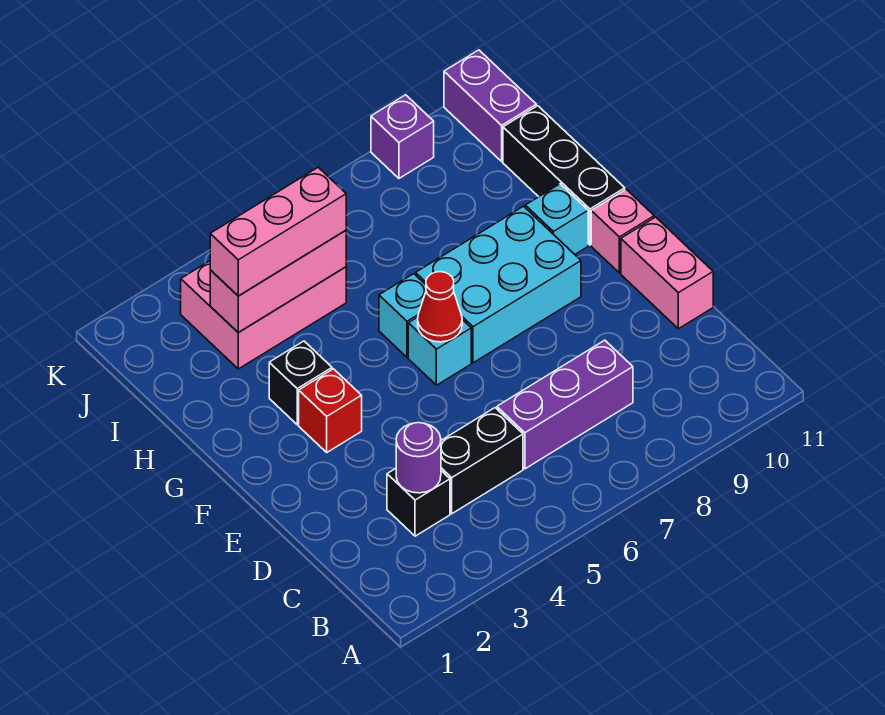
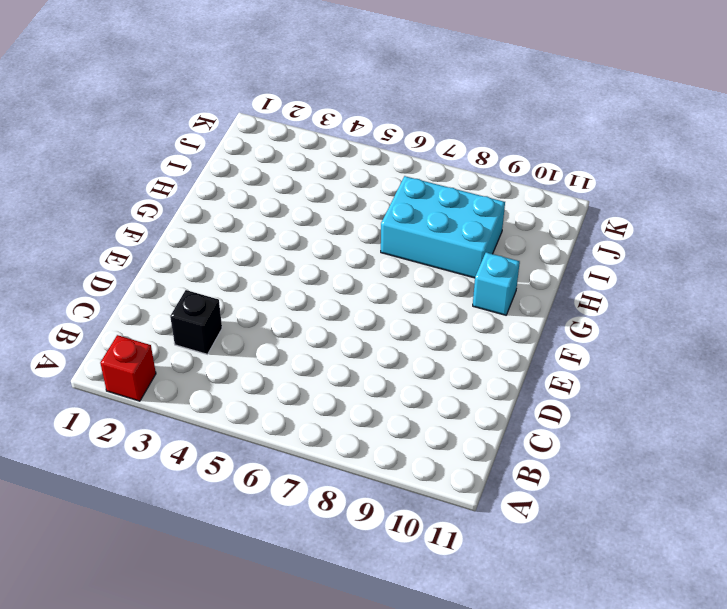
red 1x1 brick [100,335,156,401] -> red 1x1 brick moved to [299,369,362,452]
cyan 2x3 brick [381,176,505,278] -> cyan 2x3 brick moved to [416,206,581,363]
none -> black 1x2 brick [441,408,523,514]
none -> purple 1x3 brick [497,340,633,469]
none -> pink 1x2 brick [621,217,713,329]

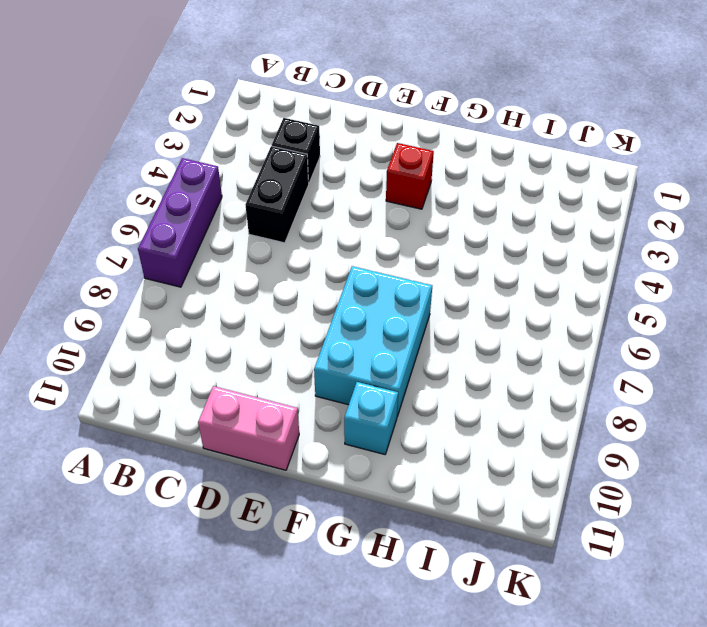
purple 1x3 brick [138,158,222,287] -> purple 1x3 brick moved to [497,340,633,469]
none -> cyan 1x1 brick [408,317,471,385]
none -> pink 1x1 brick [591,189,654,273]
none -> black 1x1 brick [269,341,332,425]

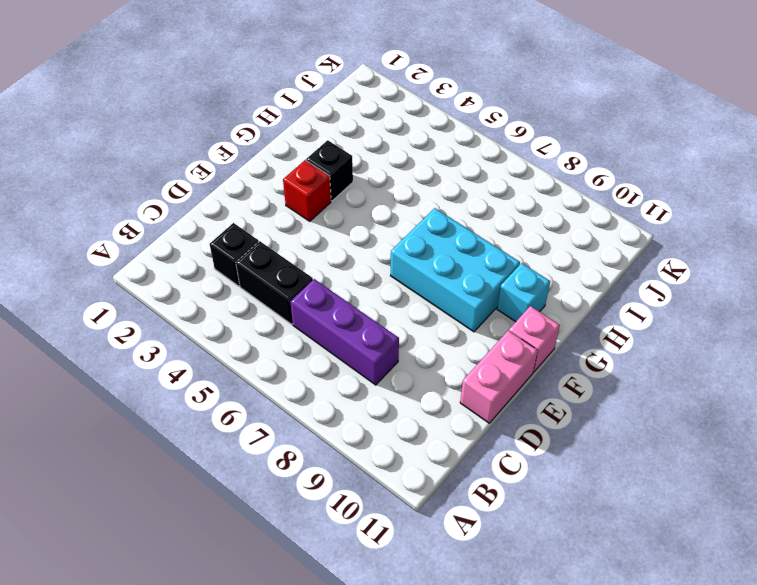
none -> cyan 1x1 brick [408,317,471,385]
none -> cyan 1x1 brick [379,274,426,357]
none -> black 1x3 brick [503,106,625,245]

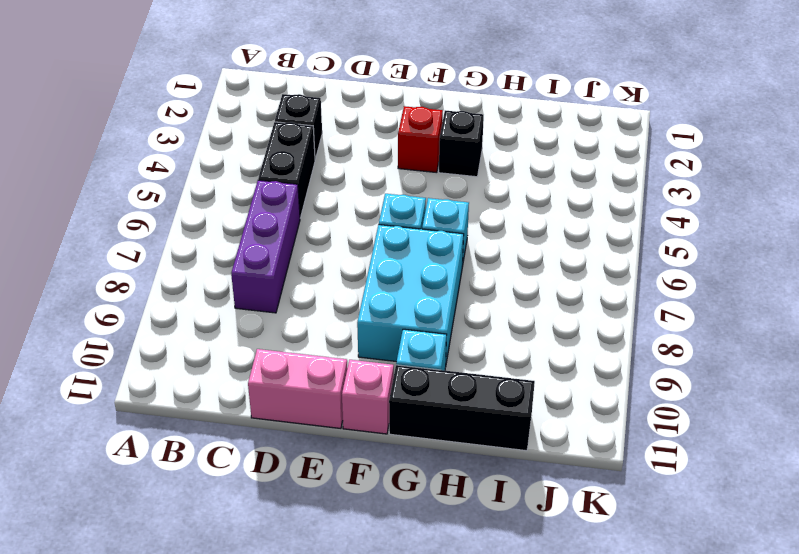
none -> pink 2x3 brick [181,261,346,369]
none -> purple 1x2 brick [444,50,536,161]
none -> purple 1x1 brick [371,95,434,178]

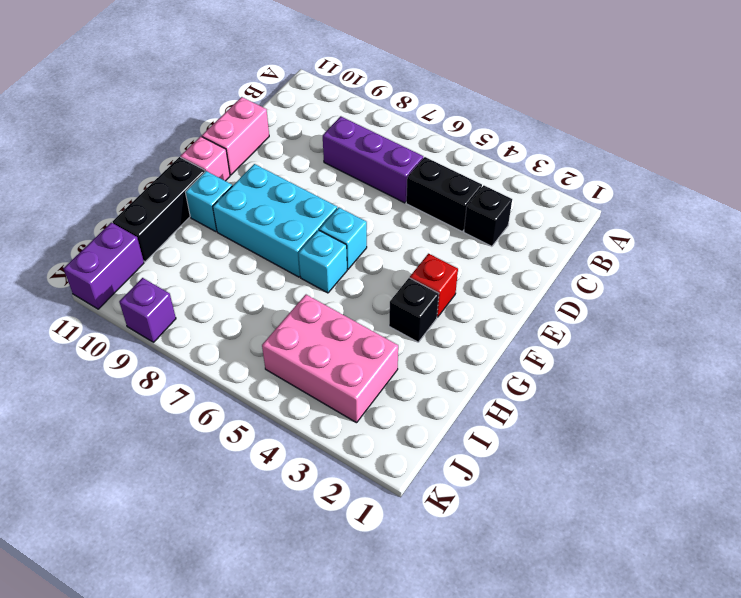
none -> purple 1x1 round brick [396,423,441,493]
none -> red 1x1 cone [418,272,462,342]
none -> pink 1x3 brick [210,231,346,333]

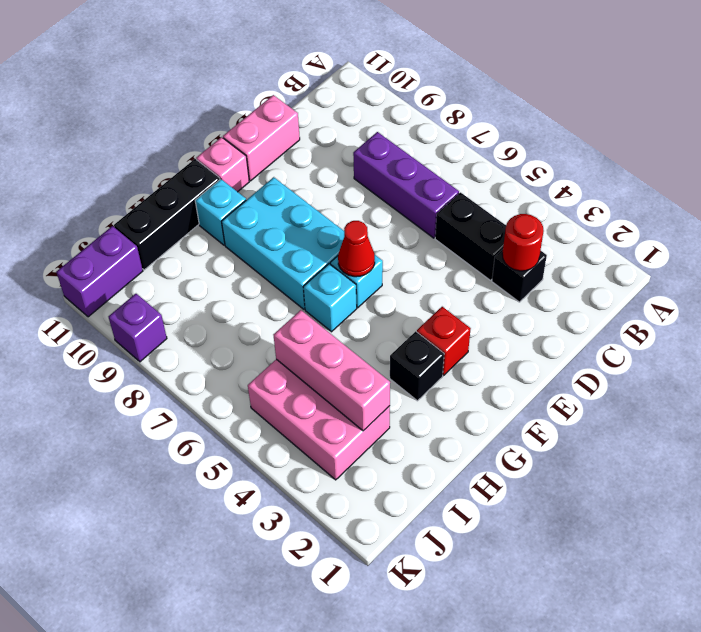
red 1x1 round brick [502,214,544,271] -> purple 1x1 round brick [396,423,441,493]
none -> pink 1x3 brick [210,167,346,296]

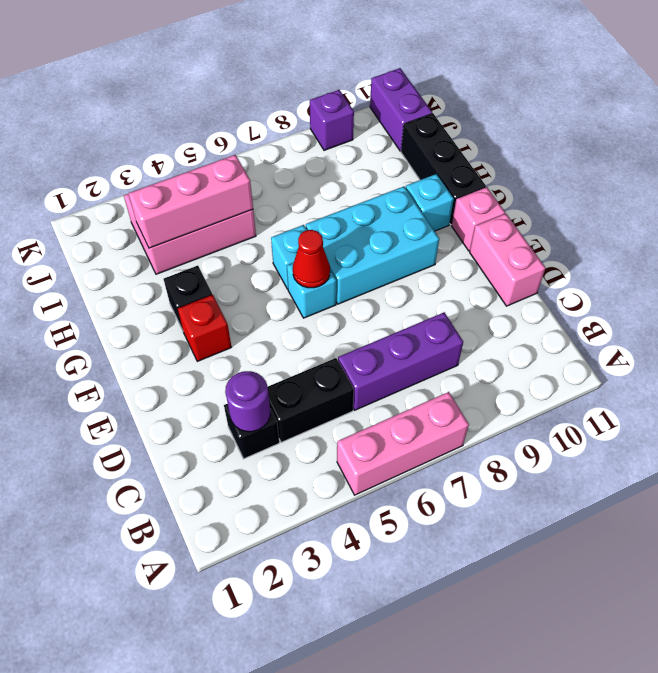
pink 1x3 brick [337,392,469,495] -> pink 1x3 brick moved to [210,167,346,296]

